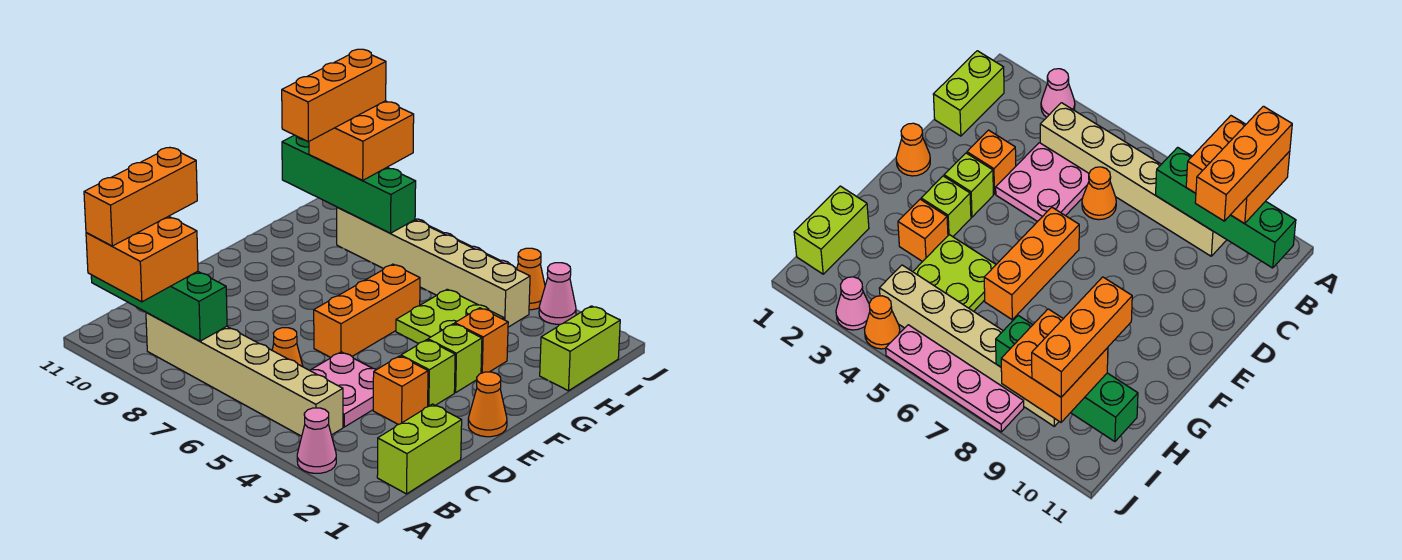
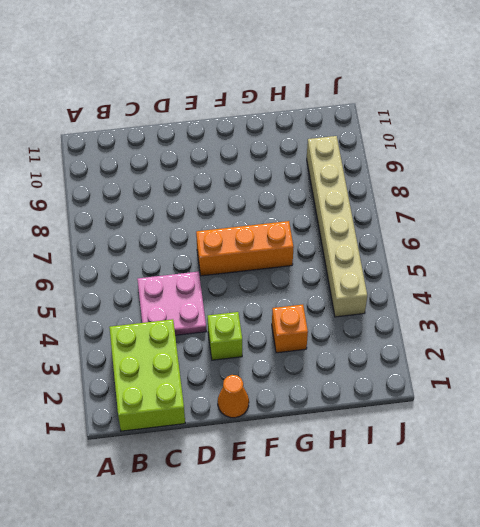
lime 2x3 brick [109,319,185,431] -> lime 1x2 brick [377,404,462,494]
none -> pink 1x1 cone [297,408,336,473]
none -> tan 1x6 brick [146,313,343,436]
none -> orange 1x1 cone [272,328,303,367]

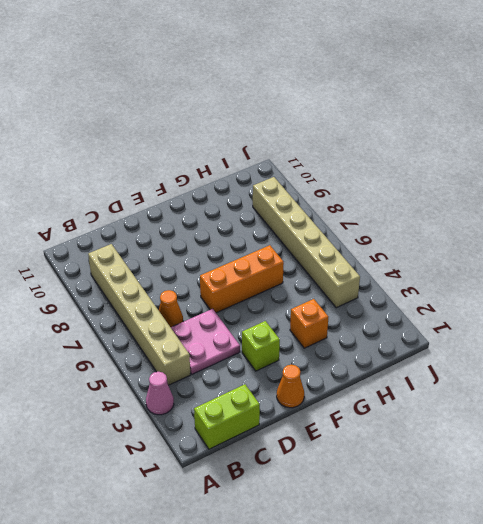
none -> orange 1x1 brick [373,356,428,425]
none -> lime 1x1 brick [428,324,482,393]
none -> lime 2x2 plate [396,289,504,344]

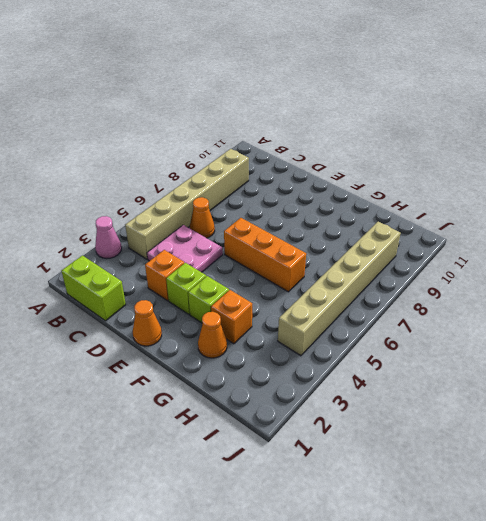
orange 1x1 cone [198,312,227,358] -> orange 1x1 cone moved to [517,248,545,310]
none -> lime 2x2 plate [396,289,504,344]
none -> lime 1x2 brick [540,306,620,391]
none -> pink 1x1 cone [539,263,576,324]

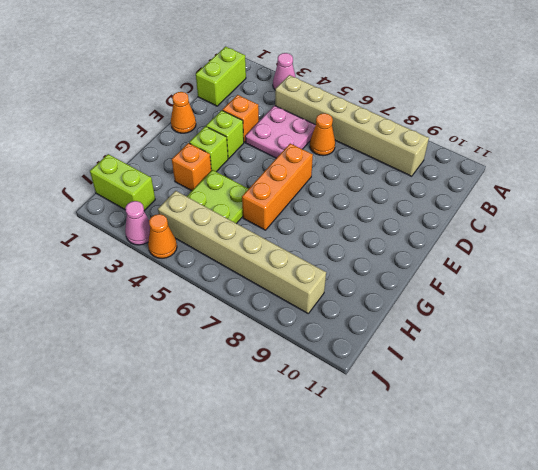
lime 1x2 brick [90,154,155,211] -> lime 1x2 brick turned to [540,306,620,391]
none -> pink 1x4 plate [886,325,1024,432]
none -> green 1x4 brick [91,271,227,341]
none -> green 1x4 brick [282,135,416,233]

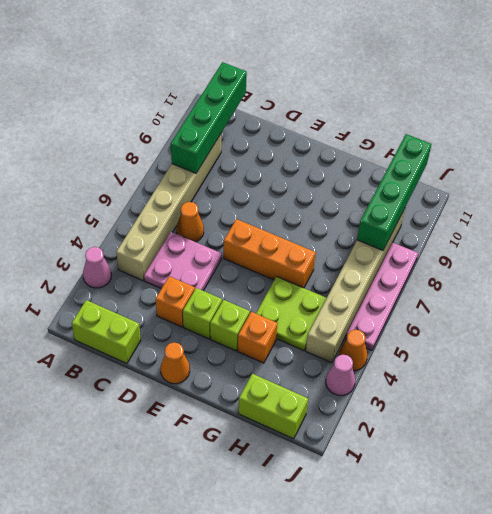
none -> orange 2x2 brick [86,216,198,302]
none -> orange 2x2 brick [309,101,414,180]
none -> orange 1x3 brick [84,148,197,246]

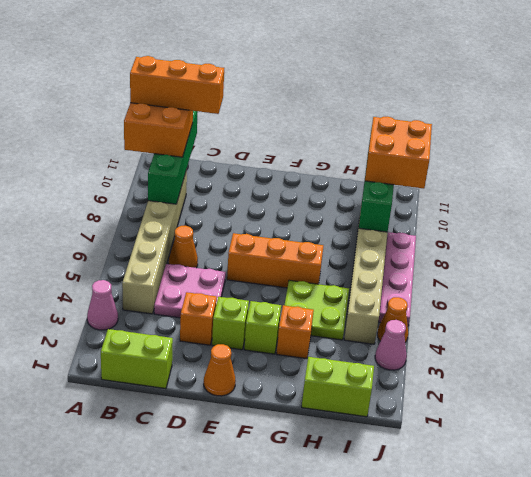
none -> orange 1x3 brick [282,49,386,142]

